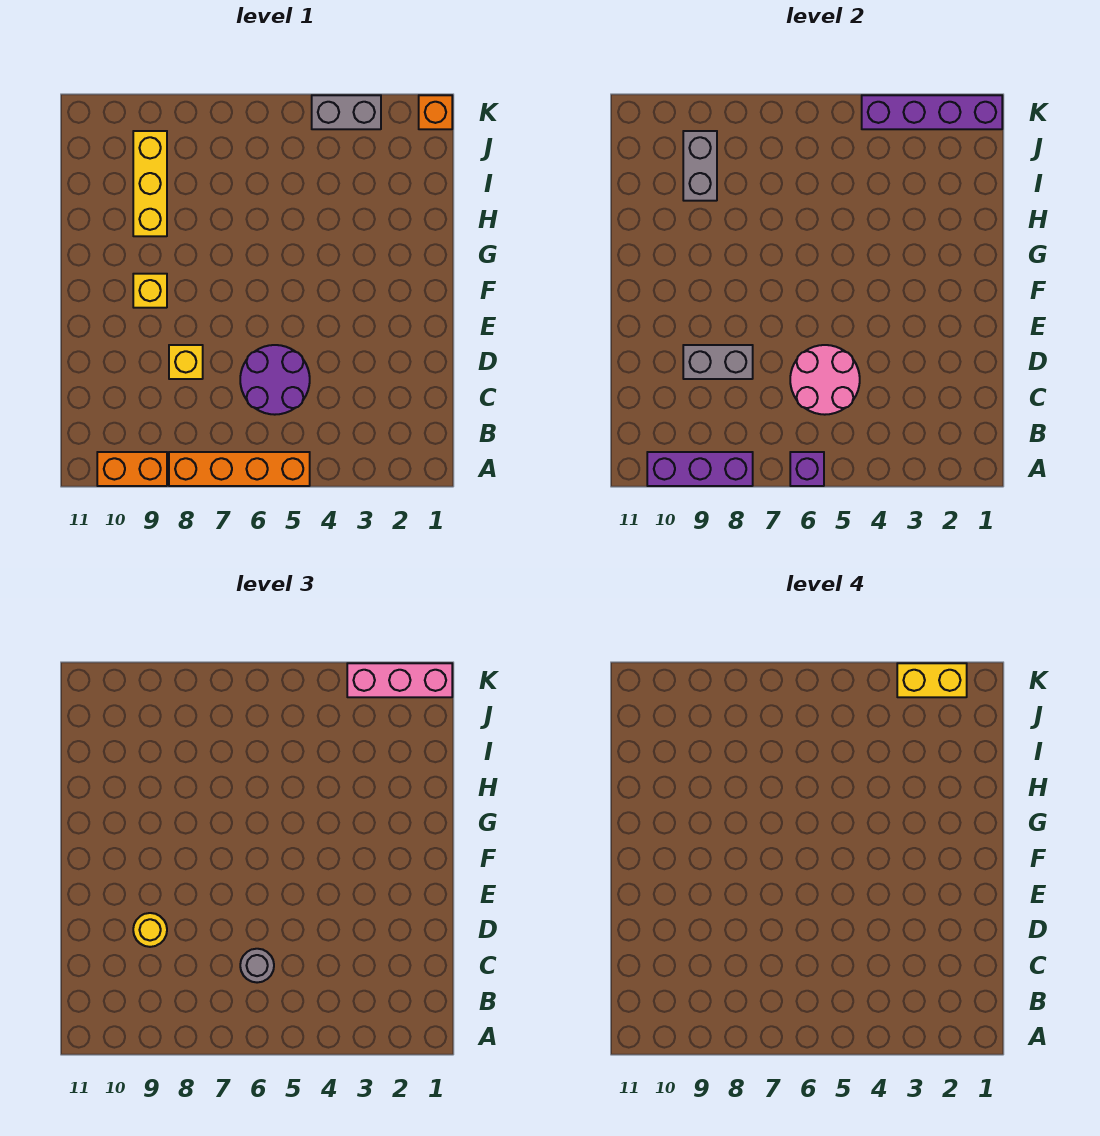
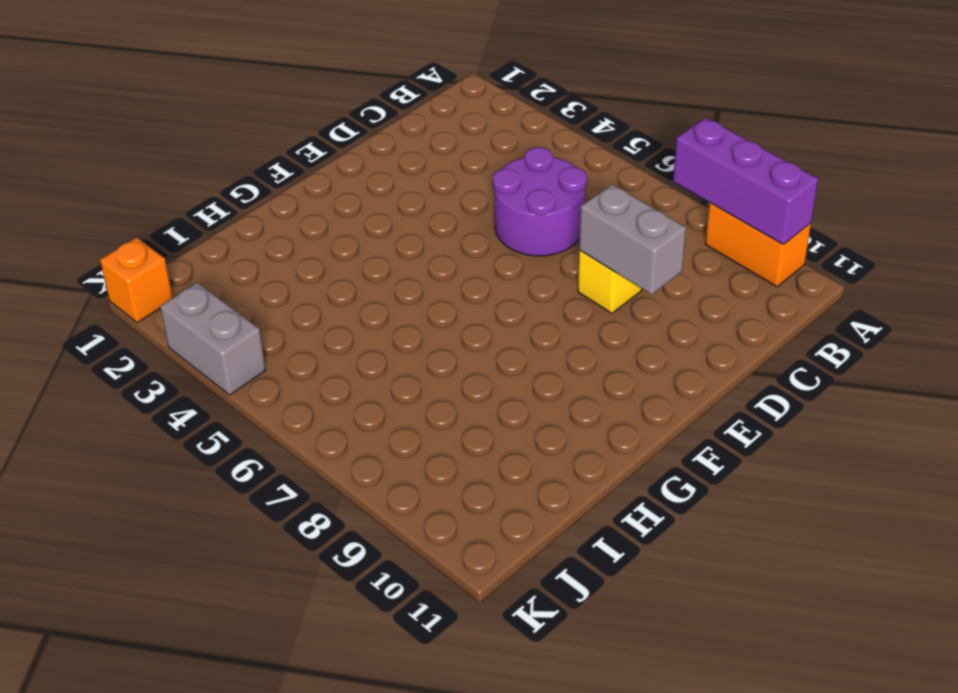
none -> orange 1x4 brick [169,452,310,486]
none -> yellow 1x1 brick [133,274,167,308]
none -> yellow 1x3 brick [133,131,167,236]

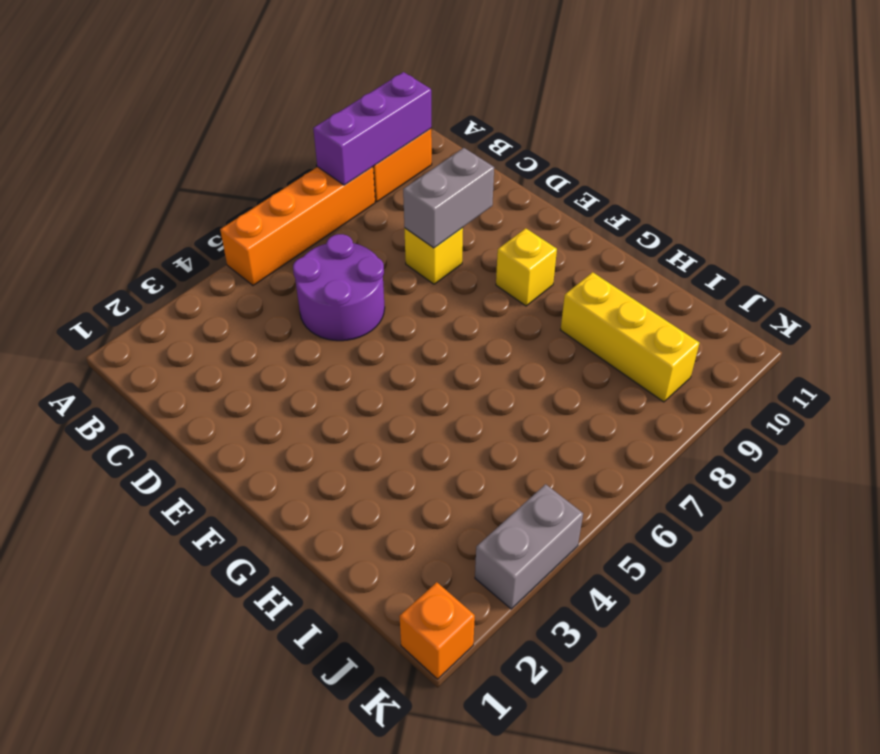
none -> purple 1x1 brick [790,452,824,486]
none -> pink 2x2 round brick [790,345,860,415]
none -> grey 1x2 brick [683,131,717,201]

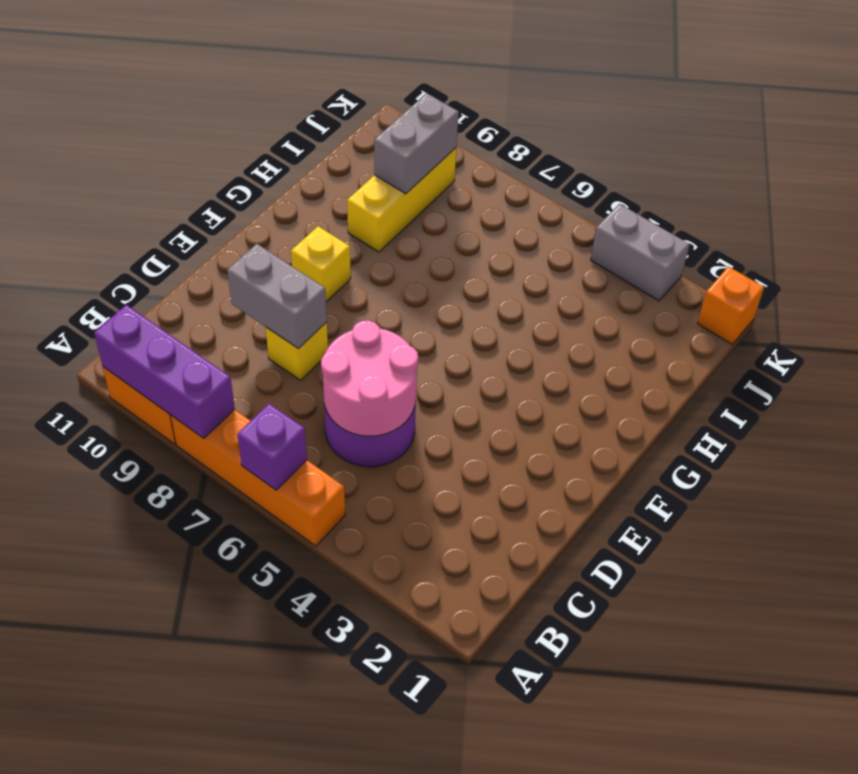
none -> purple 1x4 brick [862,95,1002,129]
none -> grey 1x1 round brick [240,949,274,983]
none -> yellow 1x1 round brick [133,913,167,947]

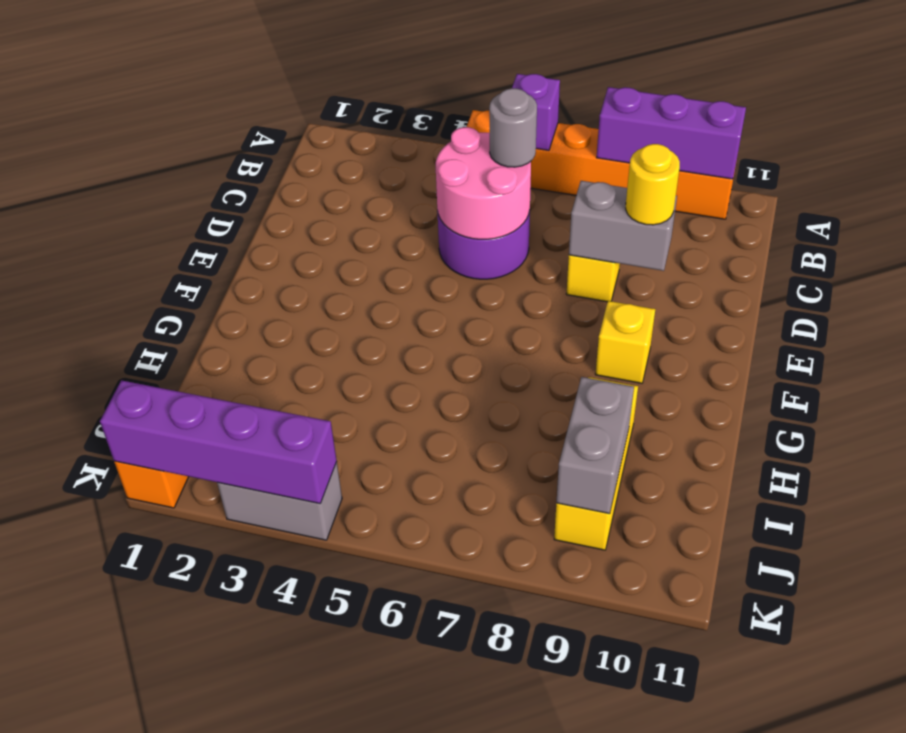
none -> pink 1x3 brick [347,663,452,697]
none -> yellow 1x2 brick [897,663,967,697]

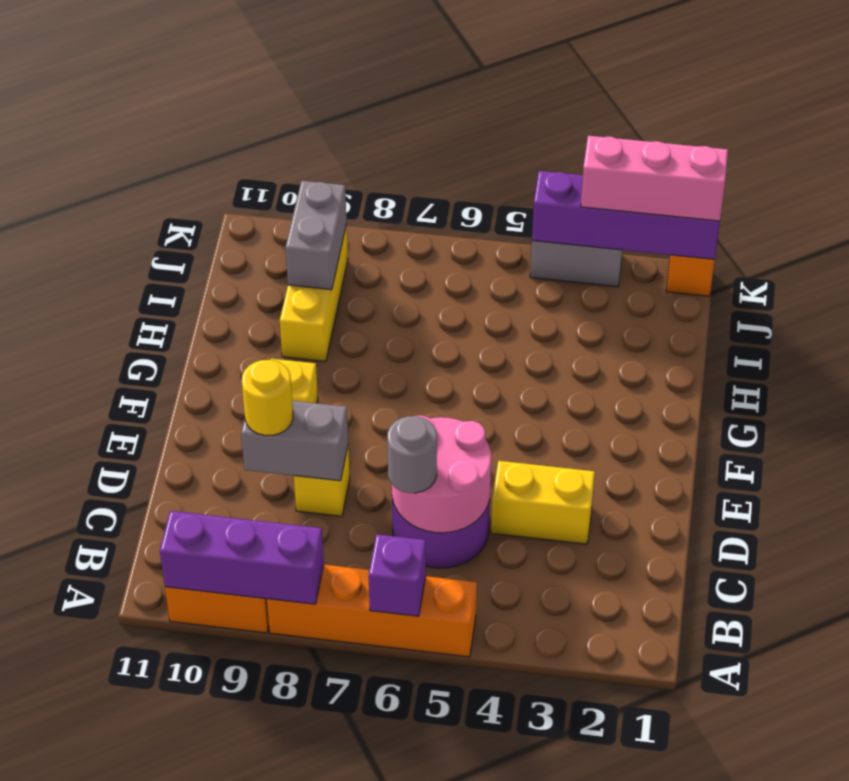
yellow 1x2 brick [491,461,595,544] -> yellow 1x2 brick moved to [897,663,967,697]

